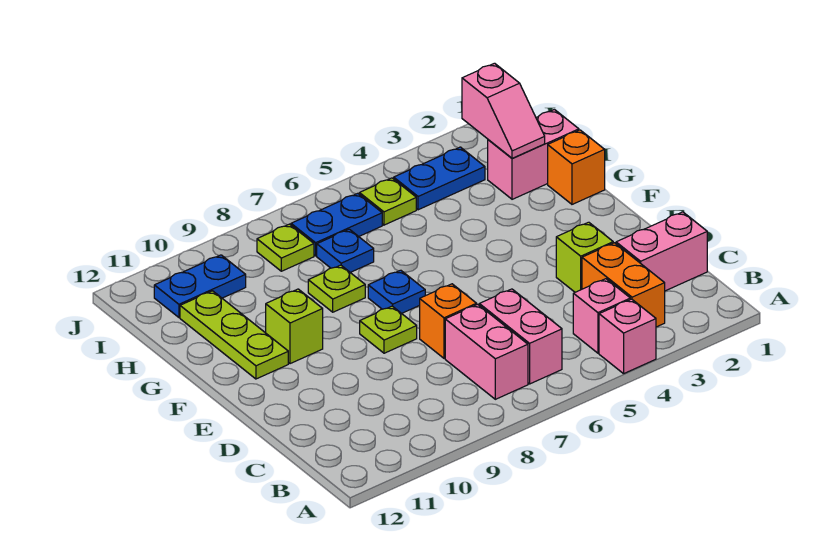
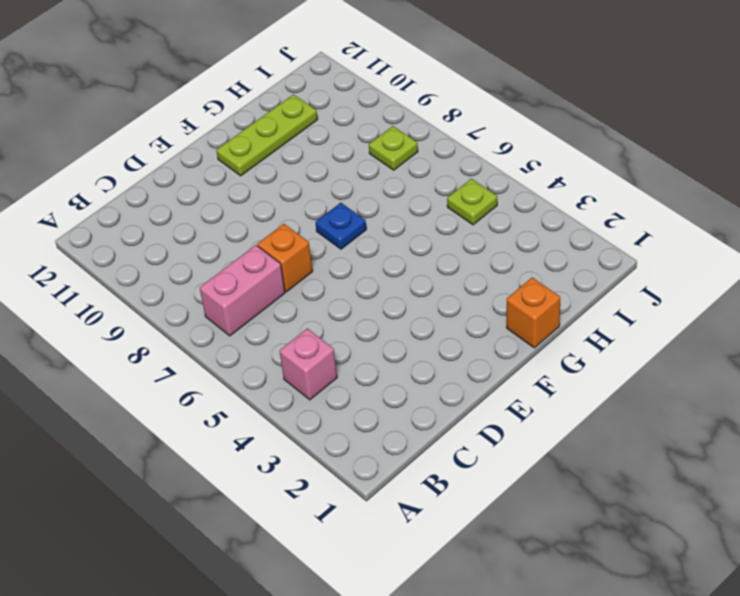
none -> pink 1x1 brick [599,299,656,374]
none -> orange 1x2 brick [582,243,665,327]
none -> pink 1x2 brick [479,289,562,384]

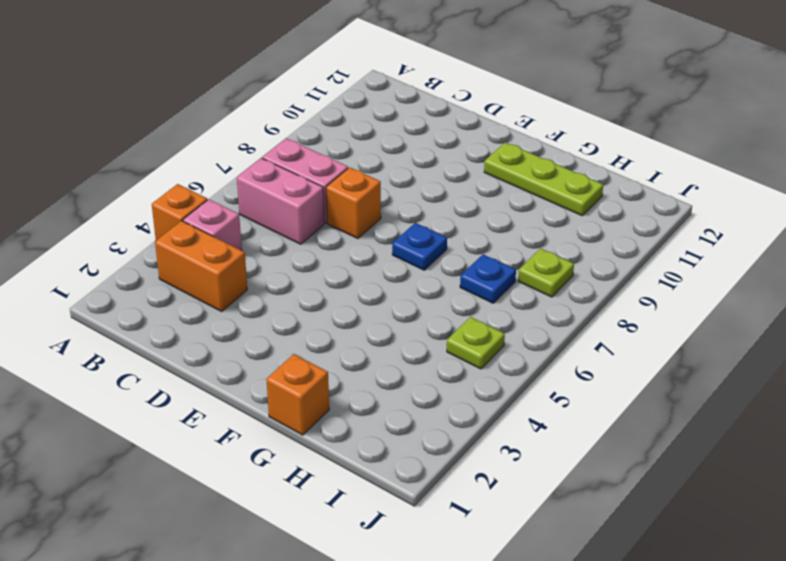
orange 1x1 brick [152,184,207,240] -> pink 1x1 brick [599,299,656,374]
none -> pink 1x2 brick [616,212,707,291]
none -> lime 1x1 brick [556,222,613,292]
none -> lime 1x1 plate [360,306,417,353]

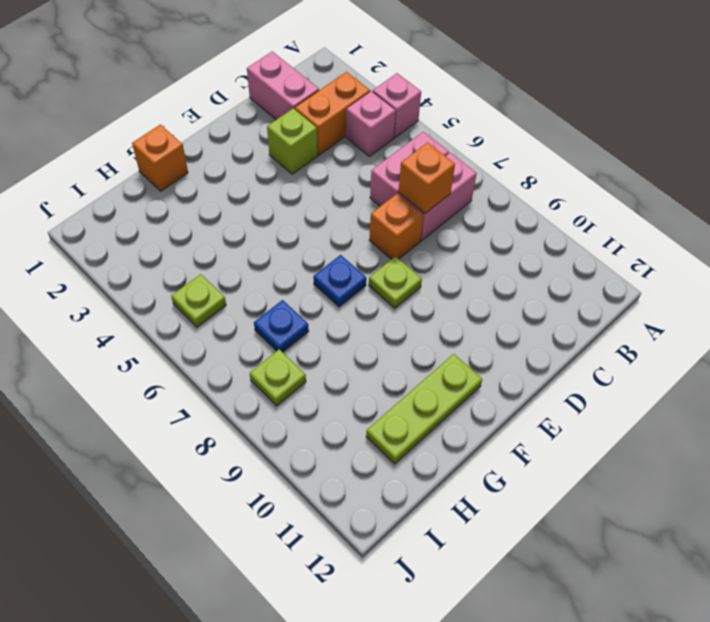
orange 1x1 brick [399,142,455,213] -> none
none -> lime 1x1 brick [266,289,323,364]
none -> lime 1x1 plate [308,265,365,312]
none -> pink 1x2 brick [488,109,579,199]

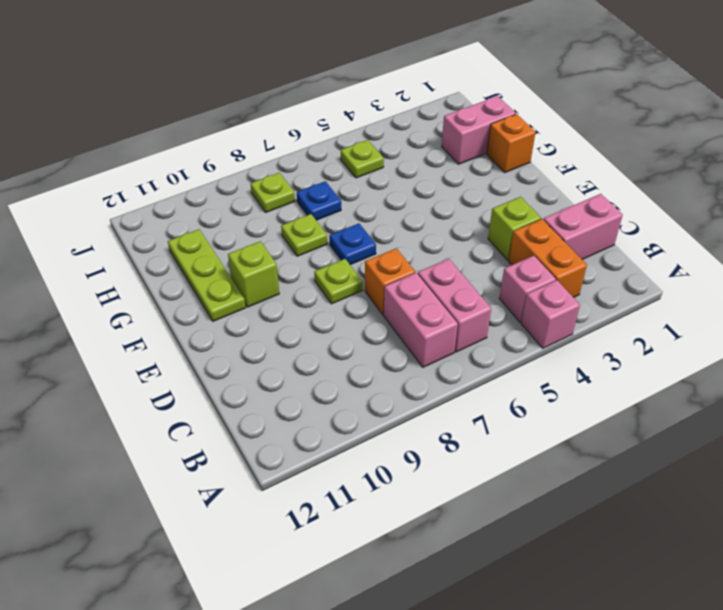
none -> blue 1x2 plate [394,147,485,210]
none -> blue 1x2 plate [291,193,382,256]
none -> blue 1x2 plate [154,255,246,317]

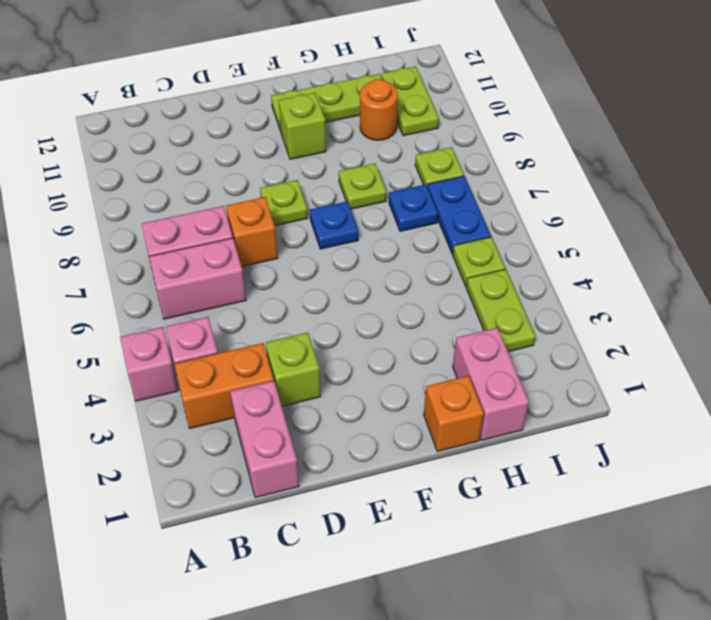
orange 1x1 round brick [360,79,398,140] -> none
lime 1x2 plate [466,269,536,352] -> blue 1x2 plate [394,147,485,210]
lime 1x2 plate [382,67,439,136] -> blue 1x2 plate [154,255,246,317]
none -> pink 1x2 slope [462,63,545,159]

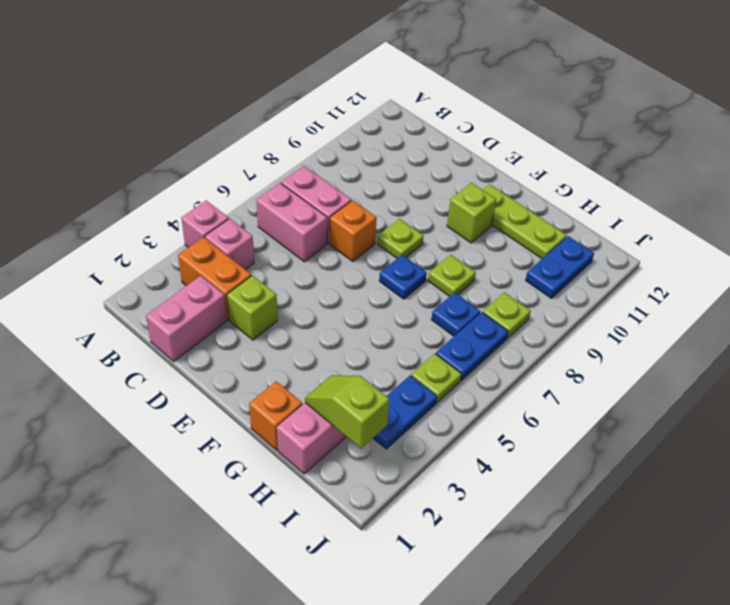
lime 1x2 slope [305,375,390,448] -> pink 1x2 slope [462,63,545,159]

